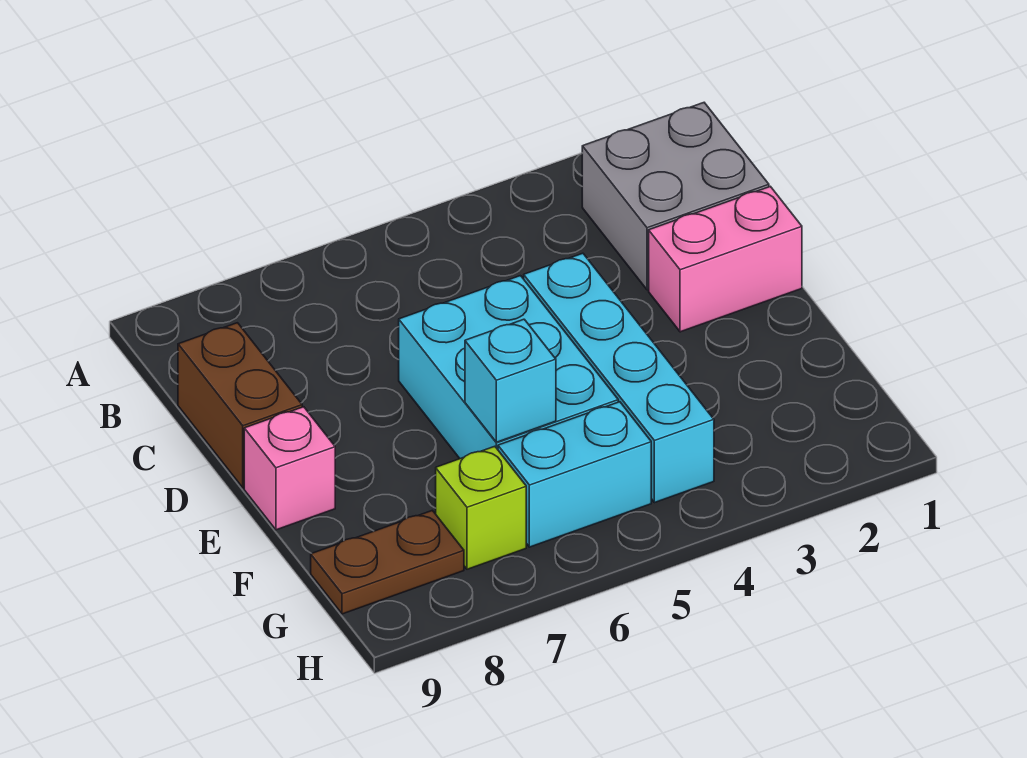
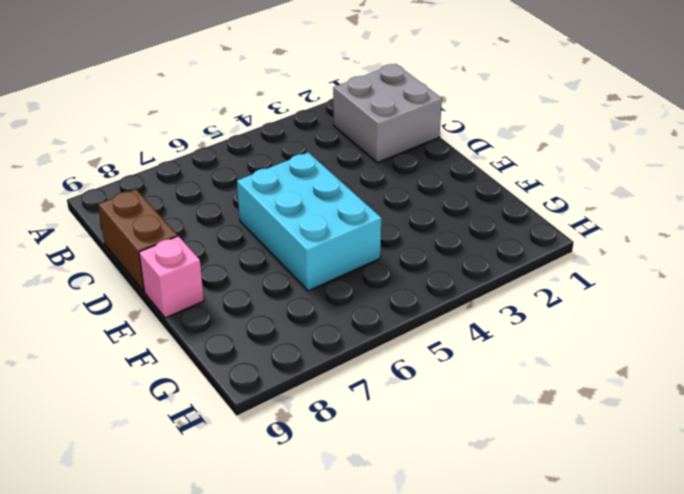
none -> pink 1x2 brick [649,186,802,332]
none -> cyan 1x4 brick [524,253,714,503]

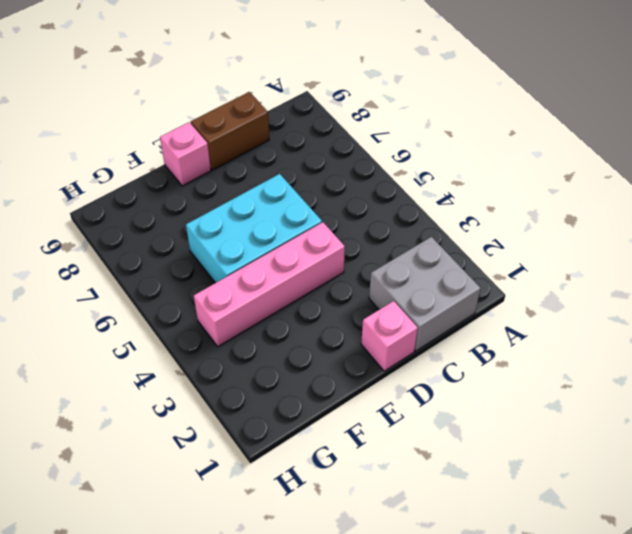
pink 1x1 brick [361,301,418,371] -> pink 1x2 brick [649,186,802,332]
pink 1x4 brick [194,222,345,347] -> cyan 1x4 brick [524,253,714,503]
none -> cyan 1x2 brick [498,402,651,547]
none -> lime 1x1 brick [436,446,526,569]

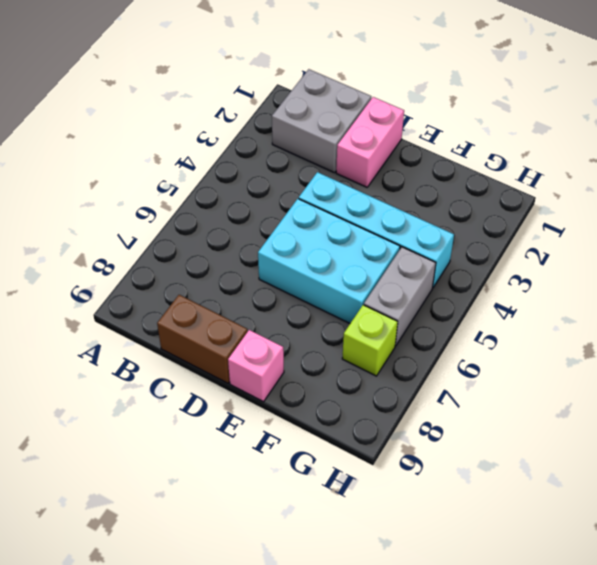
grey 1x2 brick [364,247,436,346] -> cyan 1x2 brick [498,402,651,547]
none -> brown 1x2 plate [311,510,464,614]
none -> cyan 1x1 brick [465,319,556,442]

